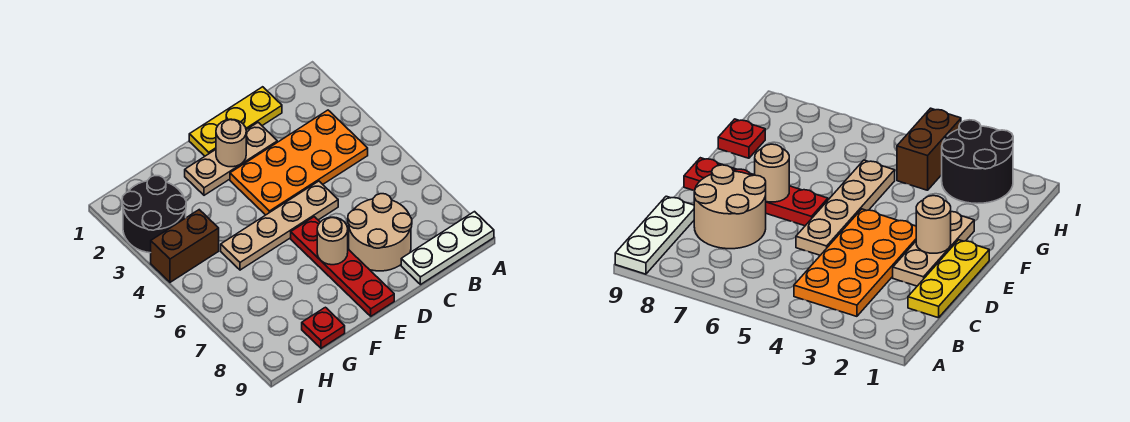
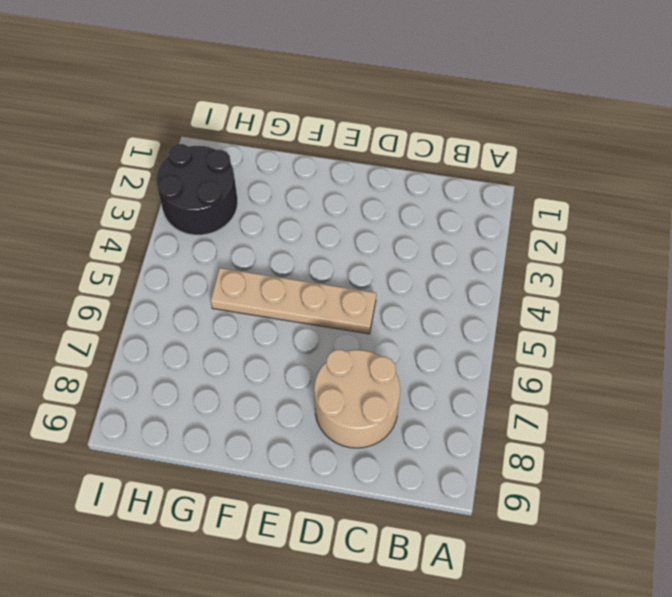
none -> white 1x3 plate [401,212,494,285]
none -> orange 2x4 plate [230,110,368,215]
none -> yellow 1x3 plate [189,87,282,156]

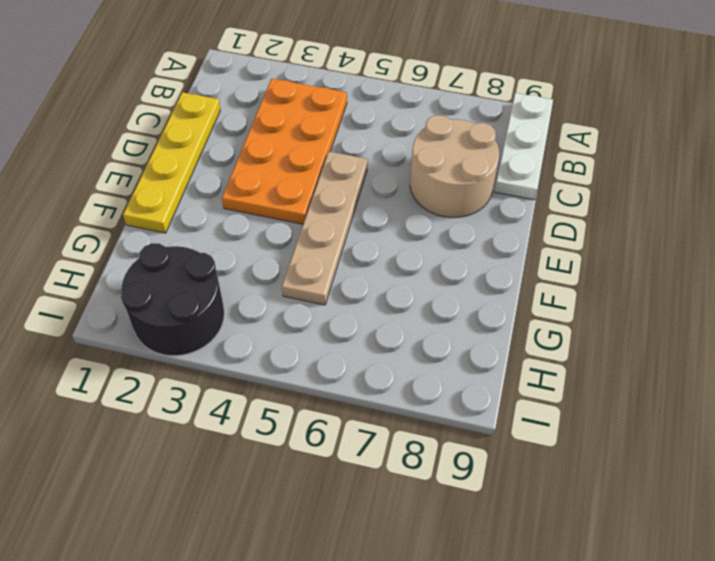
yellow 1x4 plate [123,92,220,233] -> yellow 1x3 plate [189,87,282,156]
none -> tan 1x3 plate [185,123,277,195]
none -> red 1x4 plate [291,217,394,316]
none -> red 1x1 plate [302,307,345,348]

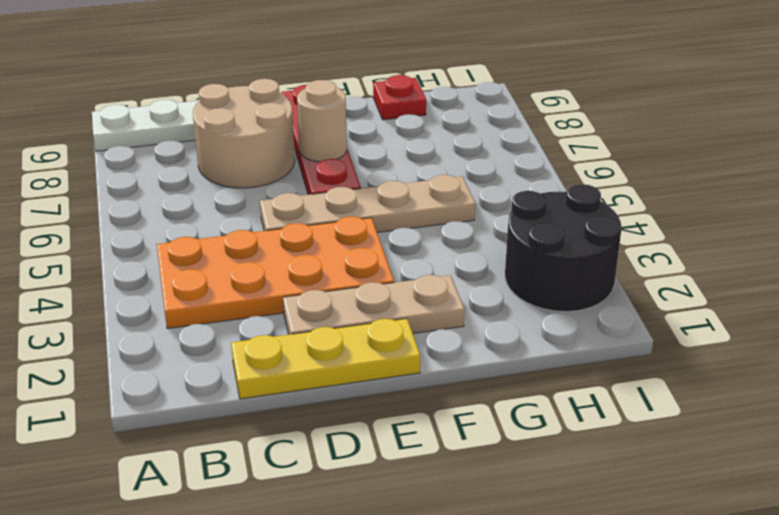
none -> brown 1x2 brick [151,210,219,282]
none -> tan 1x1 round brick [216,119,246,167]

